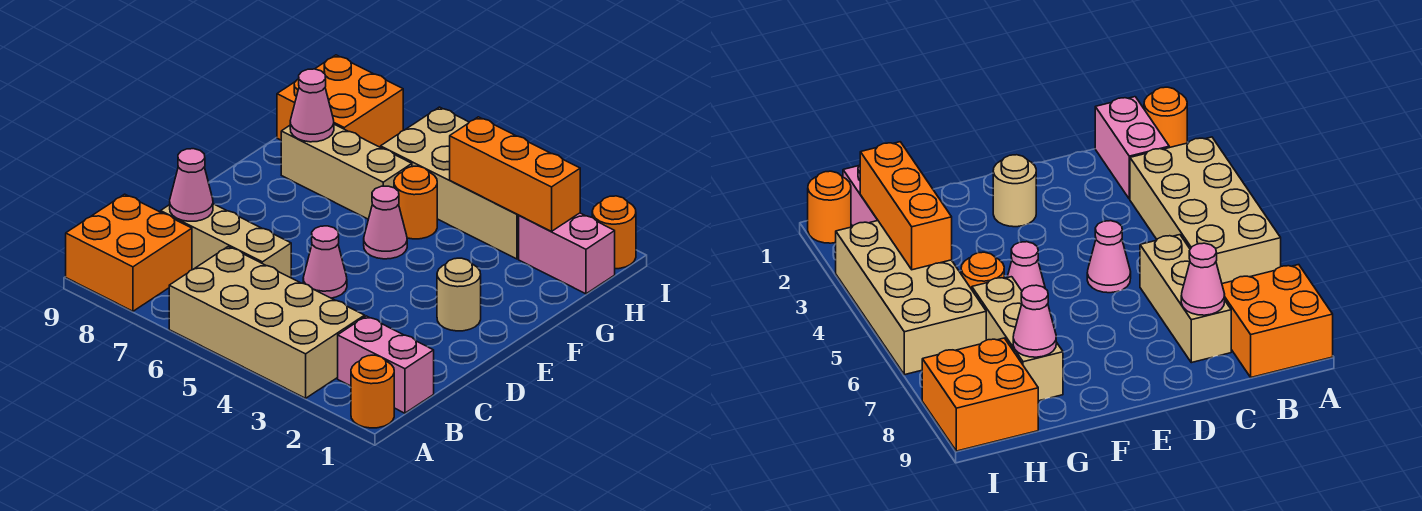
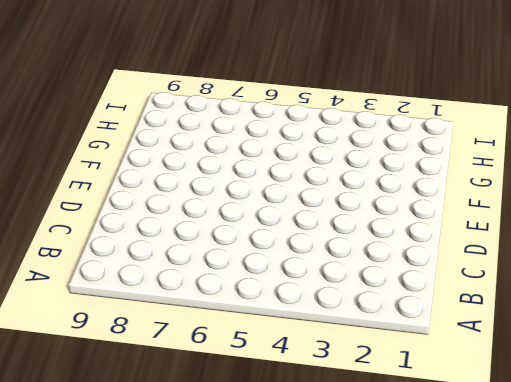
none -> orange 1x1 round brick [351,355,394,428]
none -> tan 2x4 brick [169,247,365,398]
none -> orange 2x2 brick [66,194,192,311]

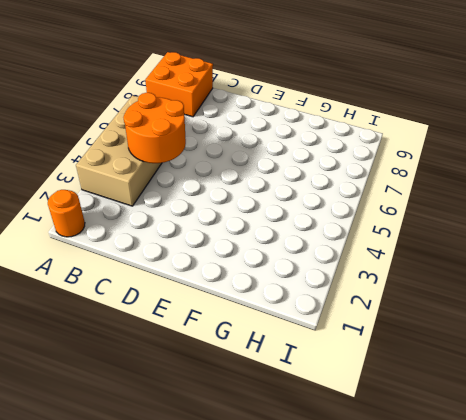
orange 2x2 round brick [123,93,186,163] -> none
none -> pink 1x2 brick [338,316,434,413]
none -> tan 1x3 brick [161,204,291,278]
none -> pink 1x1 cone [303,226,347,298]

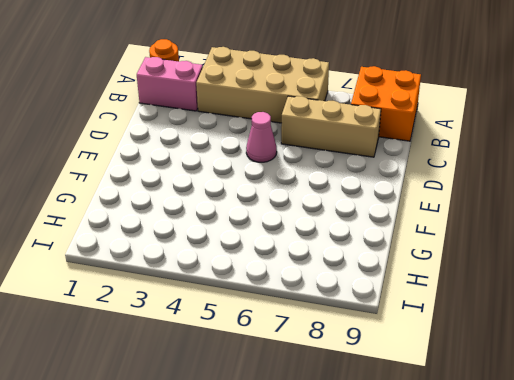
none -> tan 1x1 round brick [437,258,481,331]
none -> pink 1x1 cone [364,186,407,259]
none -> orange 1x1 round brick [394,166,437,239]

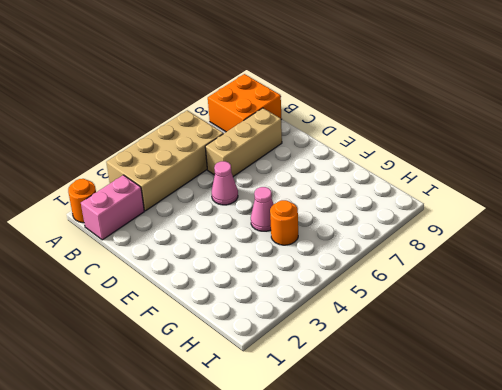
none -> tan 1x1 round brick [437,258,481,331]
none -> tan 1x3 brick [281,124,412,219]
none -> pink 1x2 brick [519,213,615,294]

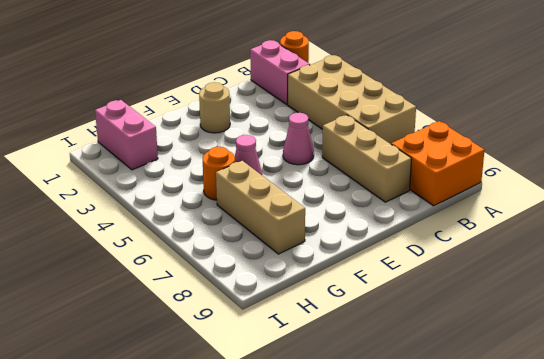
none -> tan 2x4 brick [381,107,519,259]
none -> orange 2x2 brick [277,55,403,147]
none -> orange 1x1 round brick [592,196,636,269]

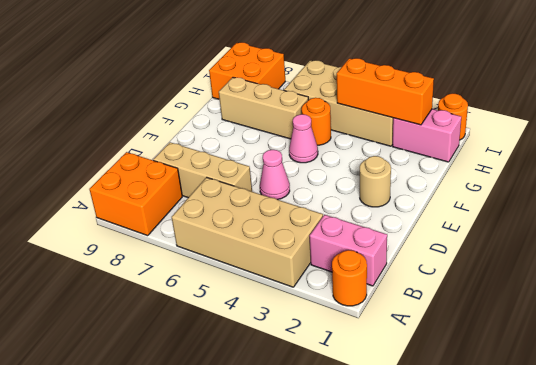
none -> pink 1x1 cone [170,149,213,221]
none -> pink 1x1 cone [290,69,334,142]

